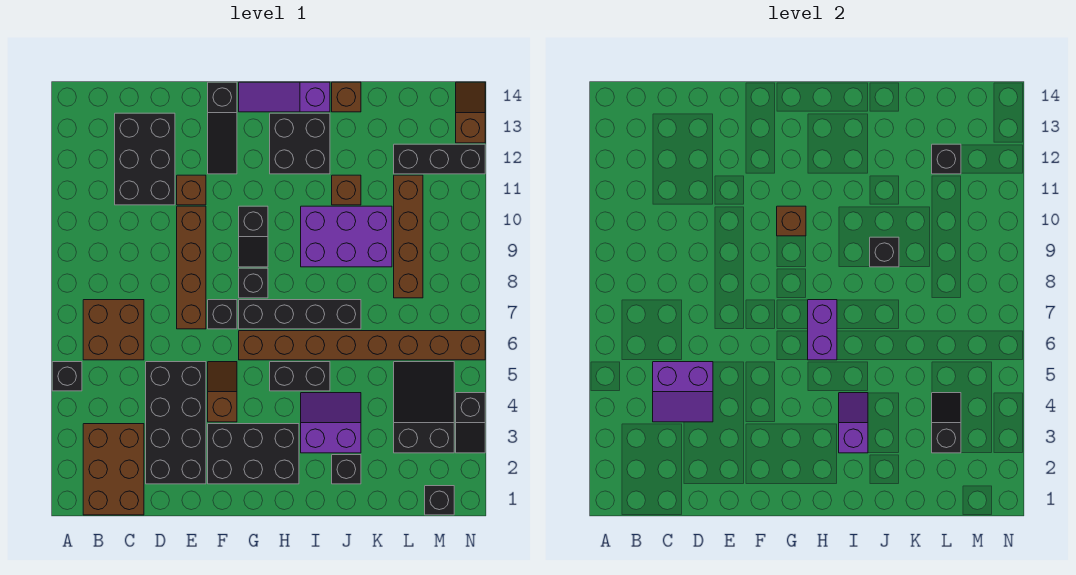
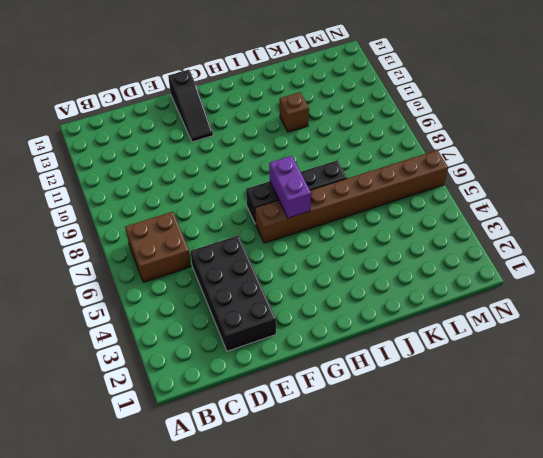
none -> black 1x1 brick [52,362,82,391]
none -> brown 2x3 brick [83,424,144,515]
none -> black 2x3 brick [115,113,175,205]
none -> brown 1x4 brick [177,206,206,329]

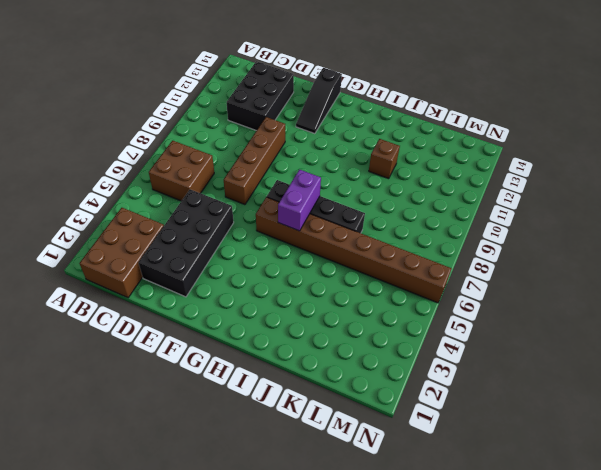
none -> black 1x1 brick [52,362,82,391]
none -> brown 1x1 brick [177,175,206,205]
none -> black 2x3 brick [208,424,299,484]
none -> brown 1x2 slope [208,362,237,422]

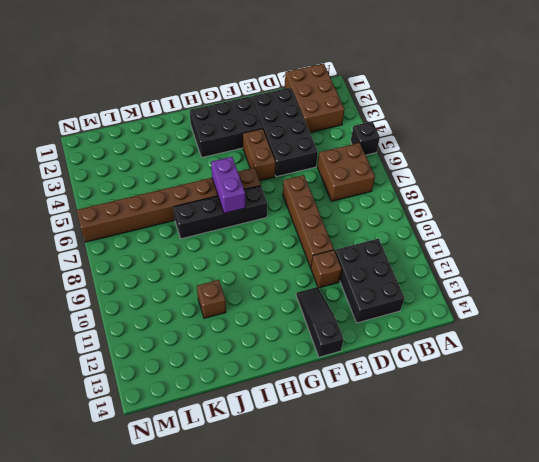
brown 1x2 brick [243,129,276,181] -> brown 1x2 slope [208,362,237,422]
none -> black 1x1 brick [208,300,237,329]
none -> black 1x1 brick [239,268,268,298]
none -> black 1x2 slope [239,206,268,267]
none -> purple 1x3 slope [239,82,330,112]

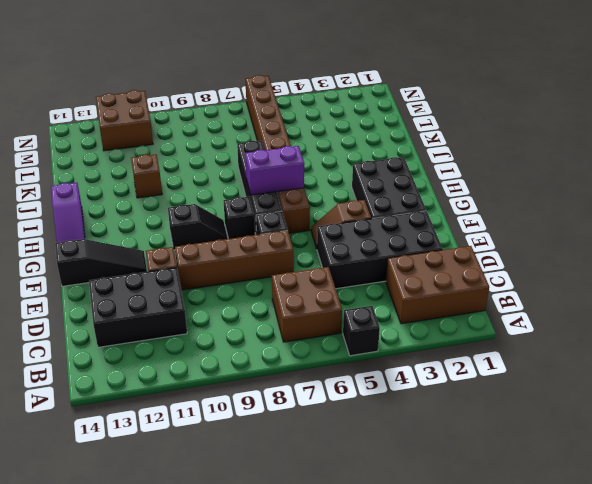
brown 2x2 brick [96,90,153,151] -> black 1x3 brick [394,144,485,174]
none -> black 1x2 brick [270,362,330,391]
none -> black 2x2 brick [270,113,330,174]
none -> purple 2x2 slope [301,393,361,453]
none -> purple 2x3 brick [301,206,392,267]

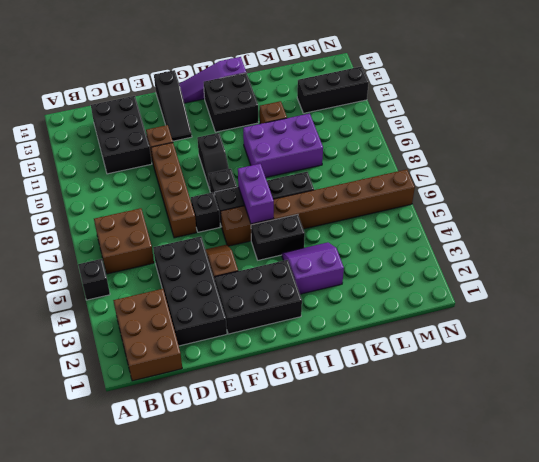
none -> black 1x1 brick [332,455,361,484]
none -> brown 1x1 brick [332,82,361,112]
none -> black 2x3 slope [394,362,454,453]
none -> brown 1x4 brick [394,175,423,298]

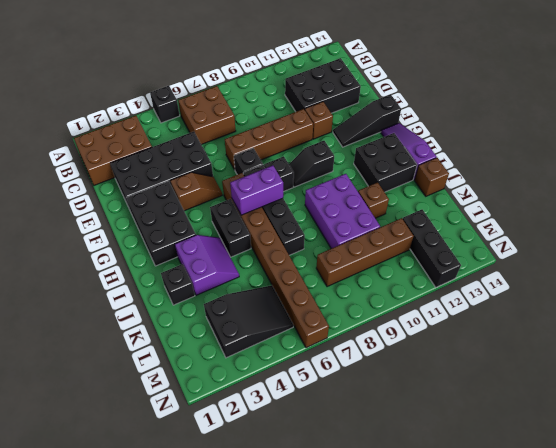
none -> black 1x1 brick [425,486,454,515]
none -> black 1x2 slope [456,393,485,453]
none -> brown 1x2 slope [456,82,485,143]
none -> purple 2x2 slope [653,362,713,422]

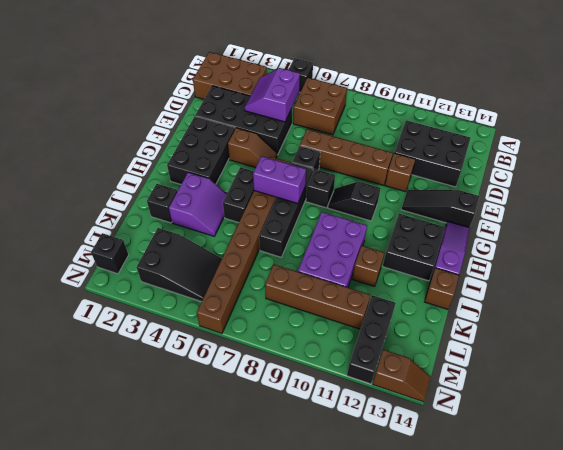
none -> black 1x2 slope [456,393,485,453]
none -> brown 1x1 brick [777,206,806,236]
none -> purple 1x2 slope [839,393,868,453]
none -> black 1x1 brick [870,237,899,267]

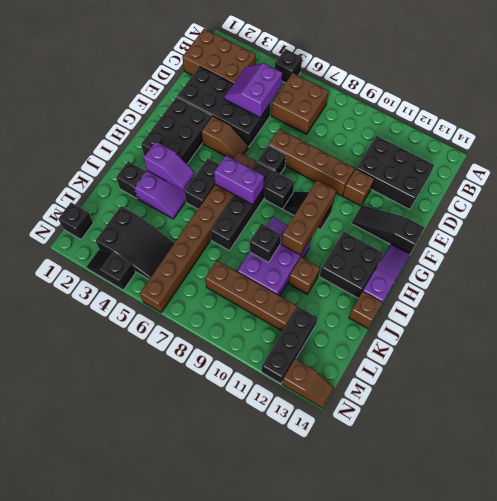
brown 1x3 brick [281,180,336,255] -> brown 1x1 brick [777,206,806,236]
none -> black 1x2 slope [932,393,961,453]
none -> black 1x1 brick [932,144,961,174]

